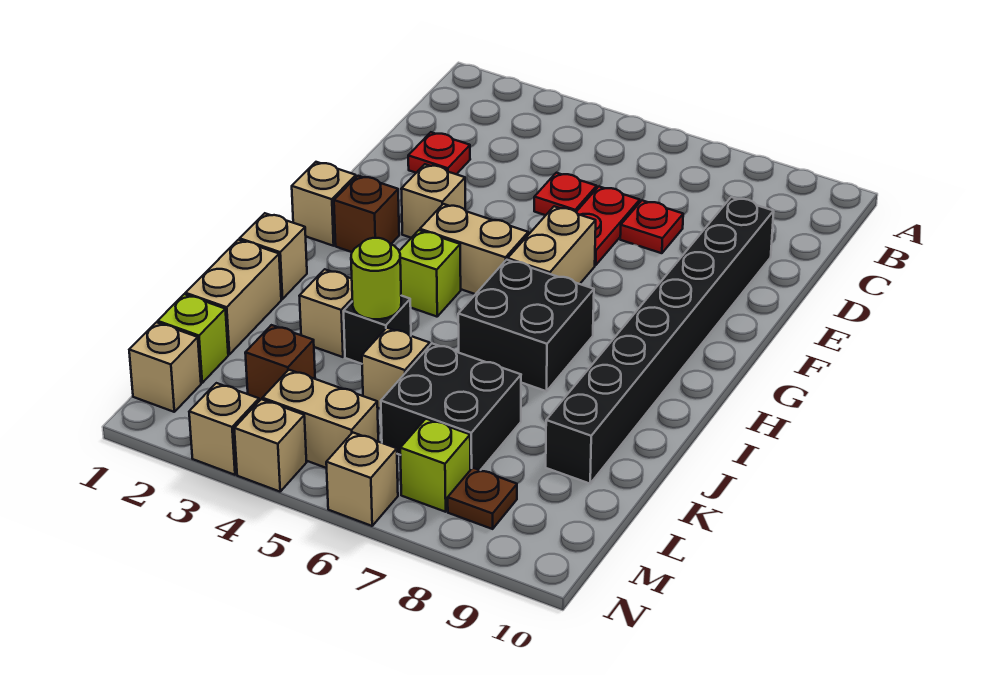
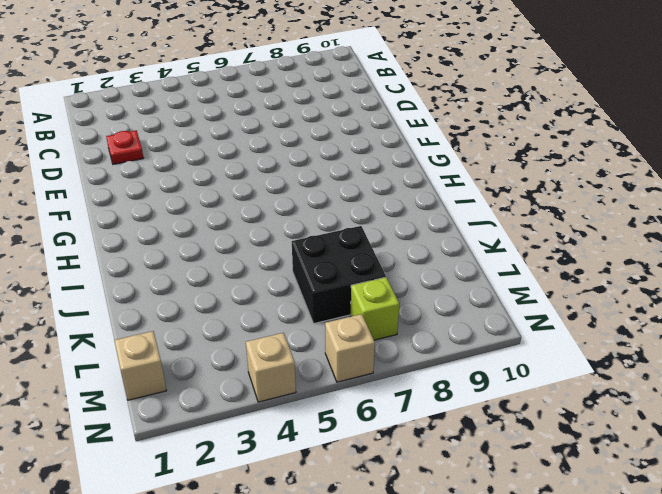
none -> red 1x1 plate [534,173,597,215]
none -> red 1x2 plate [576,187,640,265]
none -> red 1x1 plate [620,200,683,253]

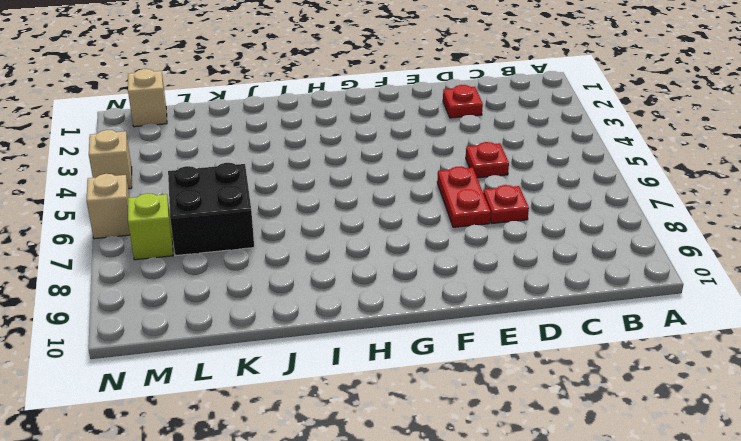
red 1x2 plate [437,167,491,227] -> red 1x2 plate turned to [576,187,640,265]
none -> black 1x8 brick [546,197,774,484]
none -> tan 1x1 brick [401,164,465,238]
none -> tan 1x2 brick [508,206,596,284]

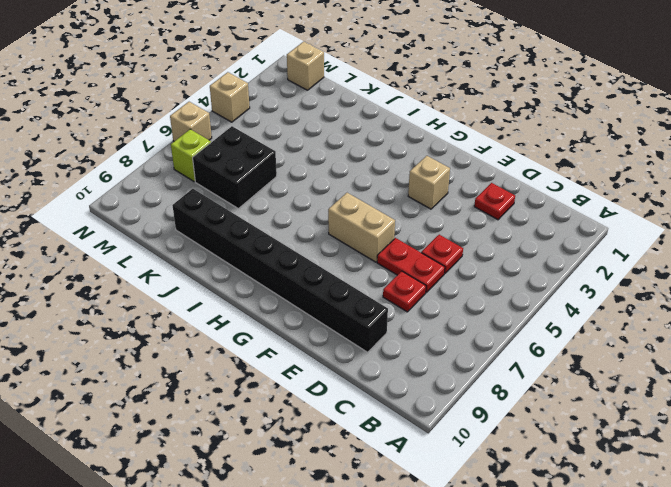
none -> tan 1x1 brick [292,162,356,246]
none -> brown 1x1 brick [334,176,399,252]
none -> tan 1x2 brick [420,204,528,294]

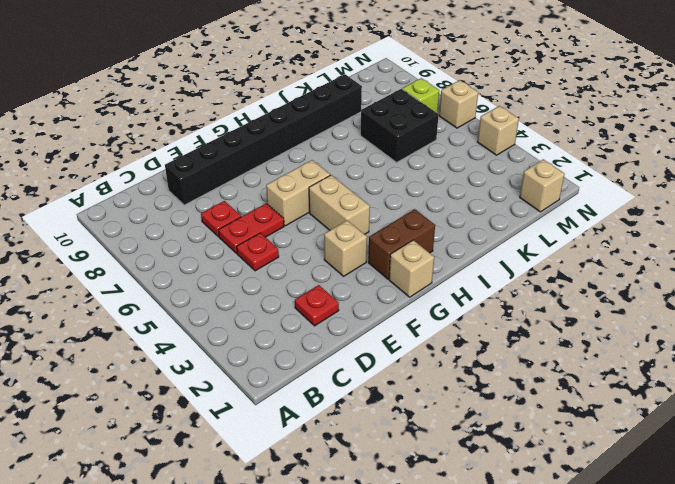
brown 1x2 brick [368,209,435,279] -> brown 1x1 brick [334,176,399,252]
none -> lime 1x1 brick [399,230,461,317]
none -> black 2x2 brick [458,260,594,391]
none -> tan 1x1 brick [240,213,307,299]

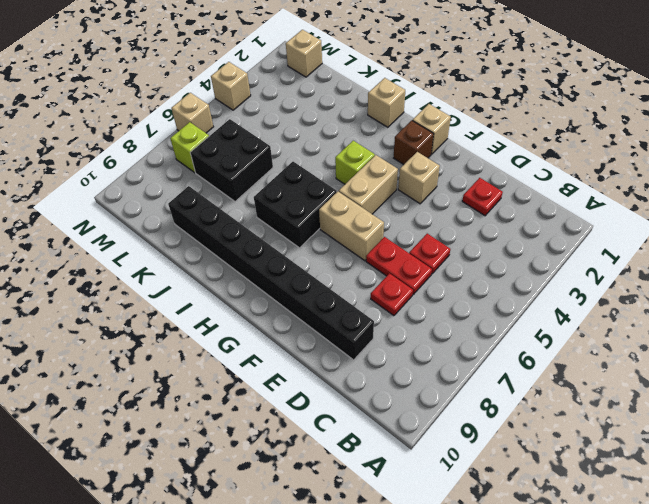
none -> tan 1x2 brick [185,240,281,354]
none -> tan 1x1 brick [300,269,352,357]
none -> black 1x1 brick [344,296,411,364]

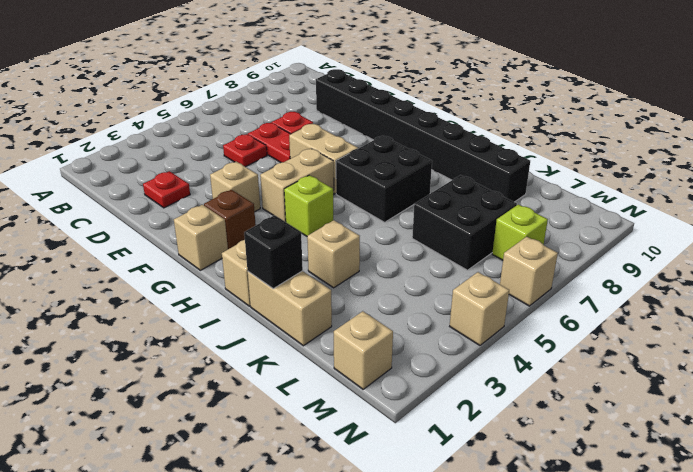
black 1x1 brick [244,215,303,289] -> black 1x1 brick moved to [344,296,411,364]
none -> tan 1x1 brick [362,328,430,409]
none -> lime 1x1 brick [158,294,228,383]
none -> brown 1x1 brick [245,325,315,401]

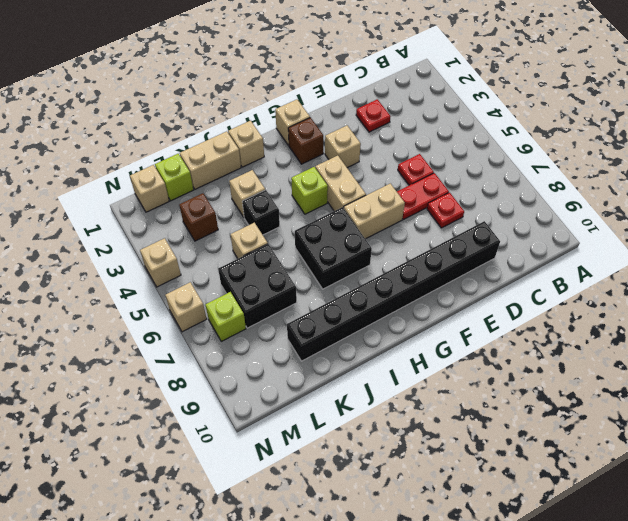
none -> tan 1x2 brick [263,370,378,468]
none -> brown 1x1 plate [448,468,517,529]
none -> tan 1x1 brick [189,383,259,475]

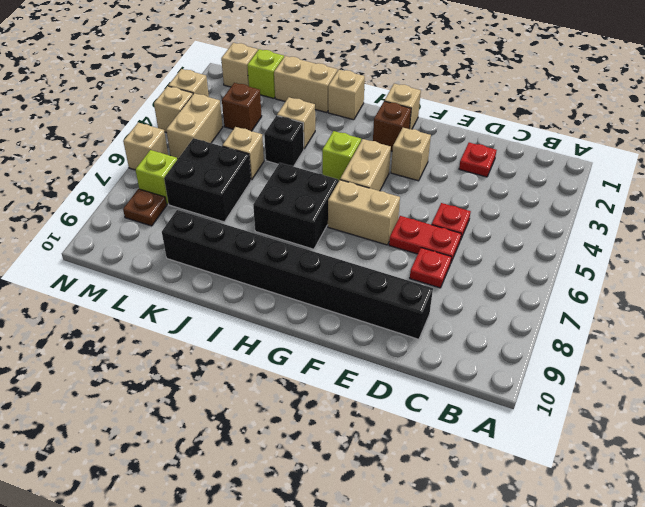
none -> lime 1x1 round brick [351,238,401,319]

